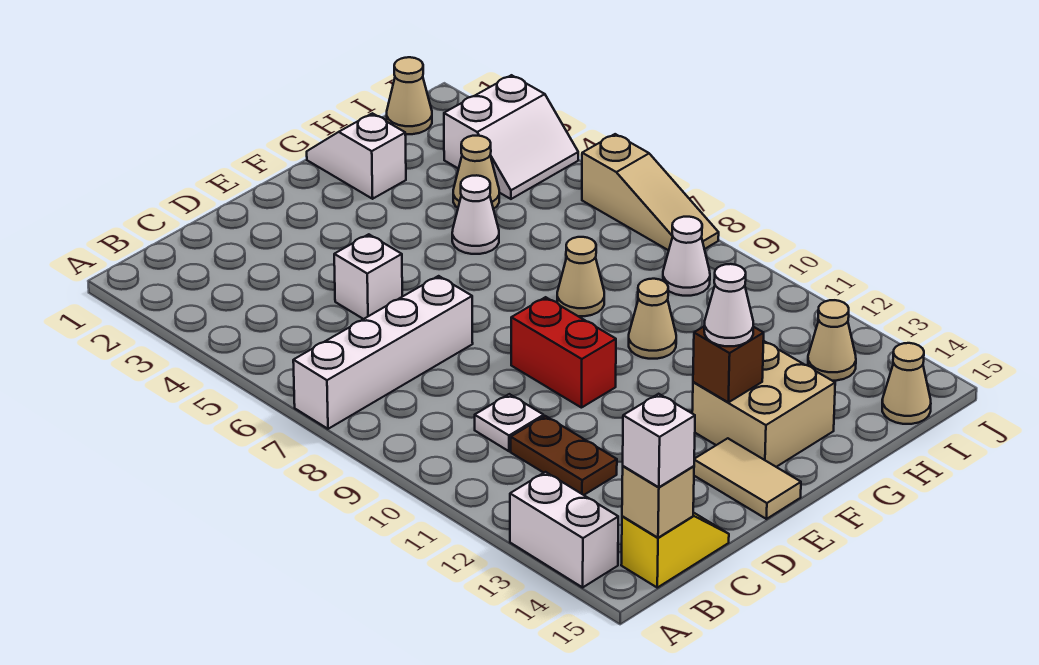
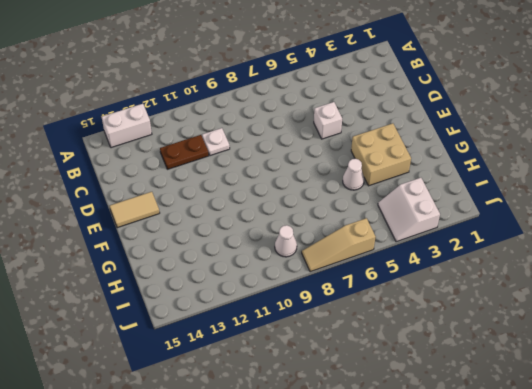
tan 2x2 brick [351,123,411,186] -> tan 2x2 brick moved to [692,341,835,467]
none -> white 1x4 brick [293,276,473,429]
none -> yellow 1x2 slope [621,512,729,588]
none -> red 1x2 brick [511,297,616,408]

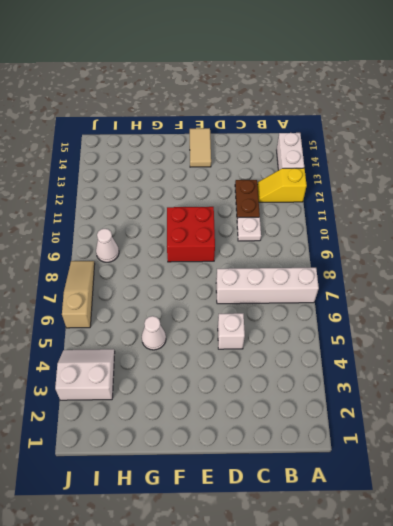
yellow 1x2 slope [257,168,307,202] -> yellow 1x2 slope moved to [621,512,729,588]
red 2x2 brick [167,207,215,262] -> red 1x2 brick [511,297,616,408]
none -> tan 2x2 brick [692,341,835,467]
none -> white 1x2 slope [307,113,406,199]
none -> tan 1x1 cone [557,237,604,316]

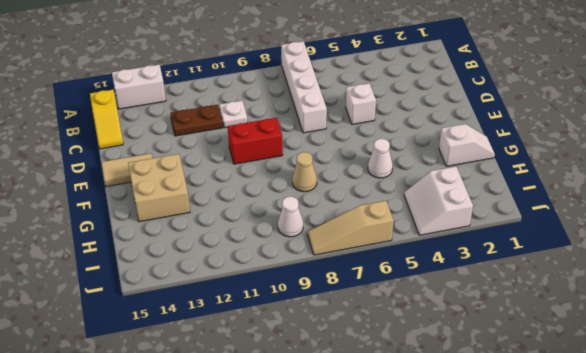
none -> tan 1x1 cone [629,279,676,359]
none -> tan 1x1 cone [453,136,499,209]
none -> tan 1x1 cone [387,57,432,134]

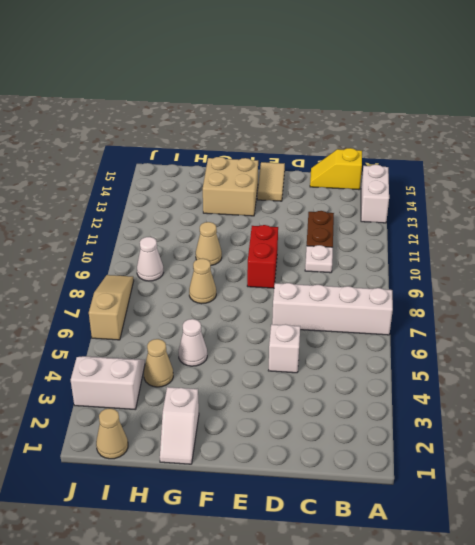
none -> tan 1x1 cone [808,300,856,381]
none -> tan 1x1 cone [882,343,931,424]
none -> tan 1x1 brick [622,466,694,538]

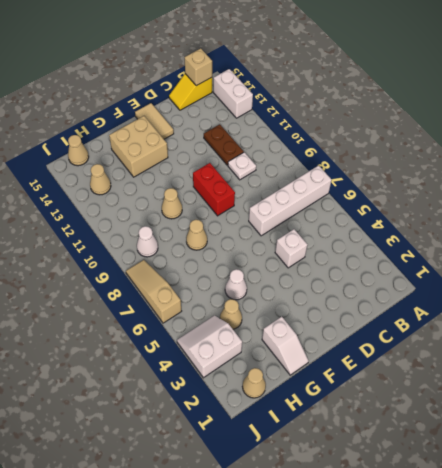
none -> brown 1x1 brick [693,327,764,402]
none -> white 1x1 brick [623,394,695,487]
none -> white 1x1 cone [704,264,753,346]

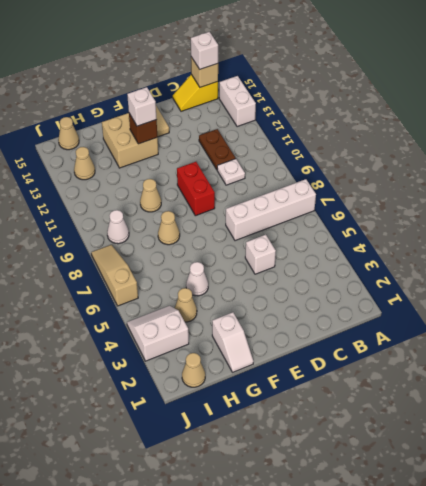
white 1x1 brick [127,87,157,126] -> white 1x1 cone [704,264,753,346]

